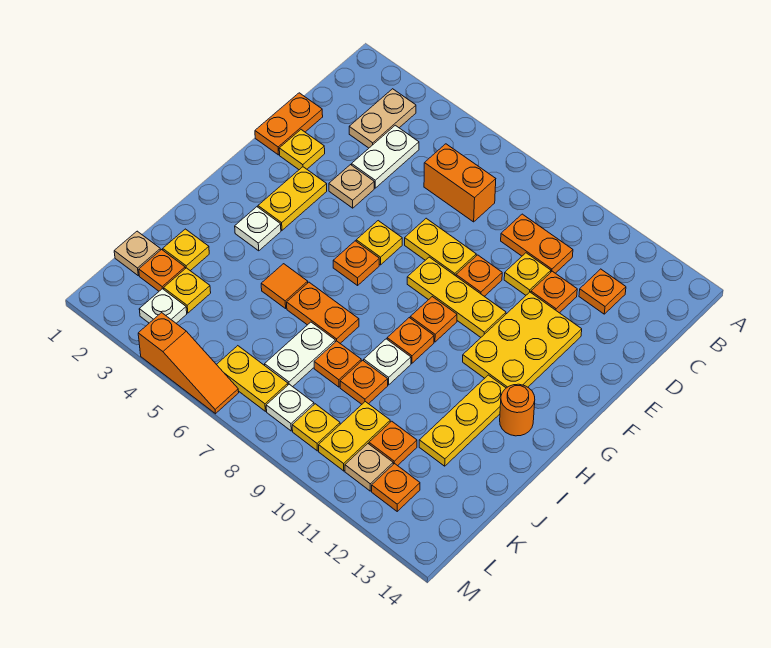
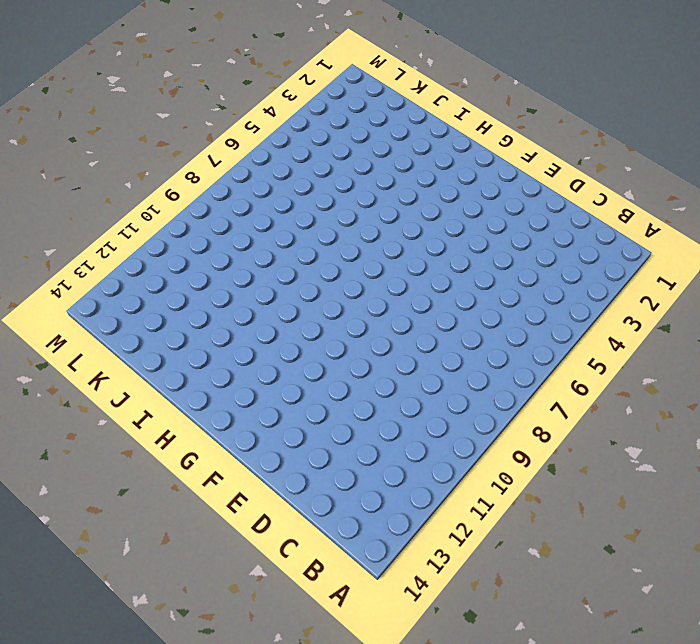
none -> tan 1x2 plate [349,89,416,148]
none -> white 1x2 plate [352,125,419,188]
none -> orange 1x2 brick [424,144,496,222]
none -> orange 1x2 plate [501,214,573,273]

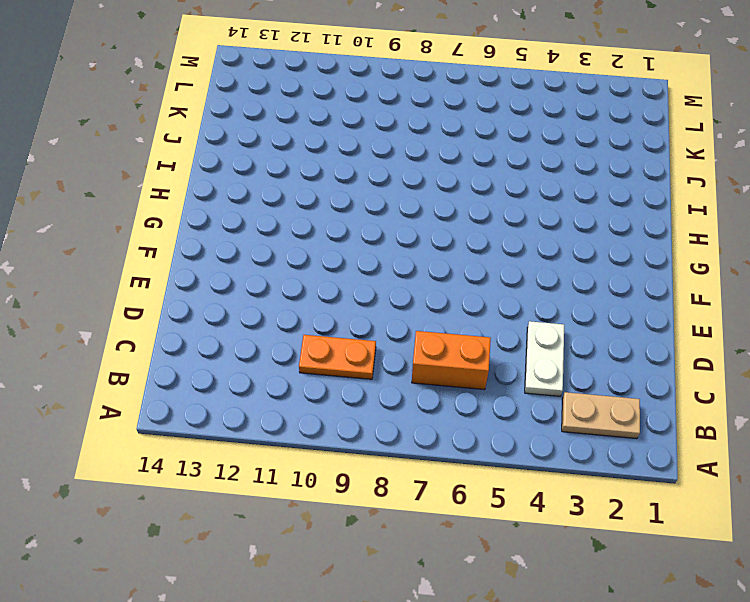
tan 1x2 plate [562,392,640,439] -> tan 1x2 plate turned to [349,89,416,148]
none -> orange 1x1 plate [579,269,626,314]
none -> orange 1x2 plate [255,93,323,155]
none -> yellow 1x1 plate [504,253,551,295]
none -> orange 1x1 plate [531,271,577,313]

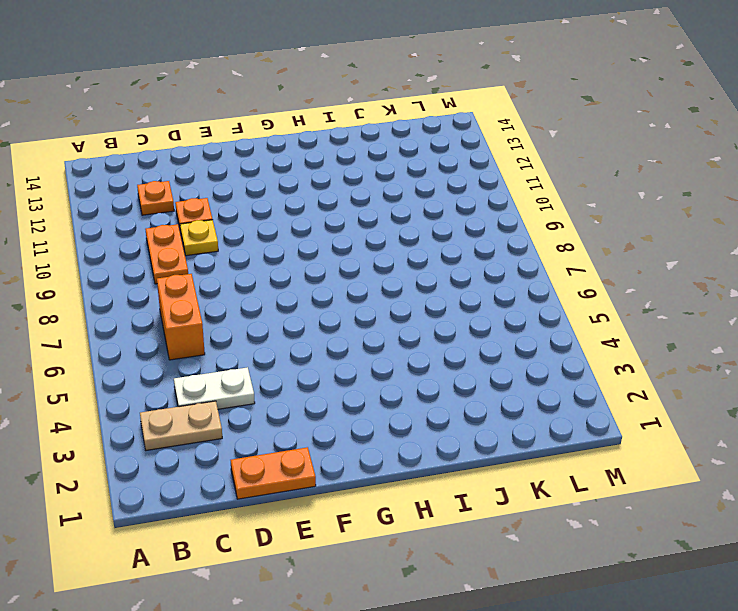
none -> yellow 1x1 plate [279,130,325,170]
none -> tan 1x1 plate [329,165,374,208]
none -> yellow 1x2 plate [405,218,476,276]
none -> orange 1x1 plate [456,255,502,296]

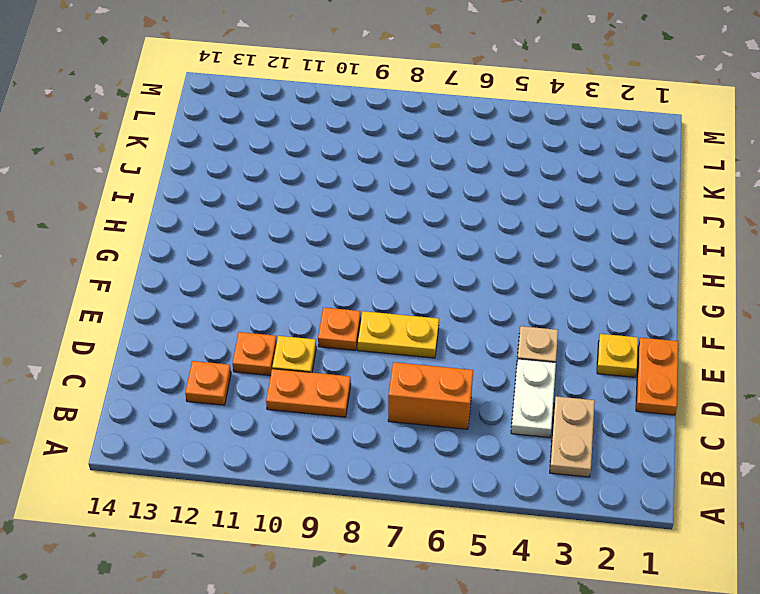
none -> yellow 2x3 plate [463,292,582,388]
none -> yellow 1x2 plate [258,167,327,230]
none -> yellow 1x1 plate [356,221,402,265]
none -> yellow 1x3 plate [407,257,506,337]

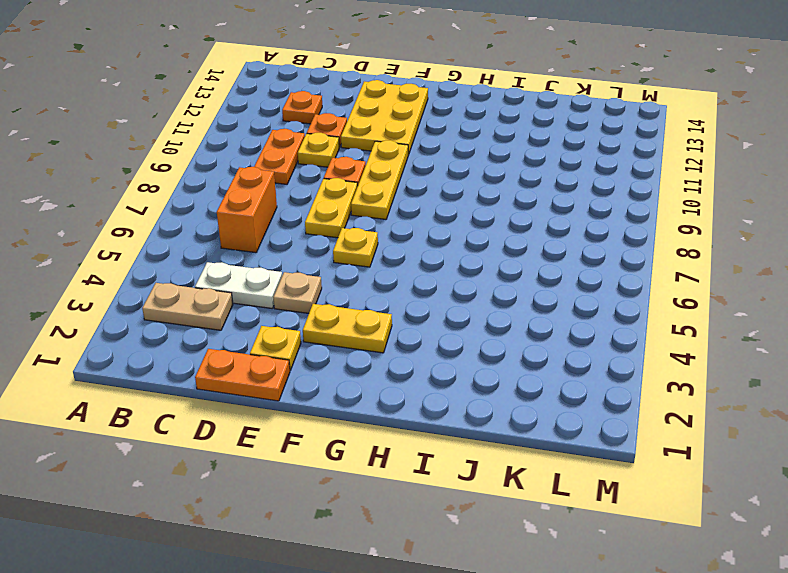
yellow 2x3 plate [341,80,428,155] -> yellow 2x3 plate turned to [463,292,582,388]
none -> orange 1x1 plate [333,241,379,285]
none -> orange 1x1 plate [410,297,457,342]
none -> white 1x1 plate [235,207,281,251]
none -> orange 1x1 plate [387,318,434,363]

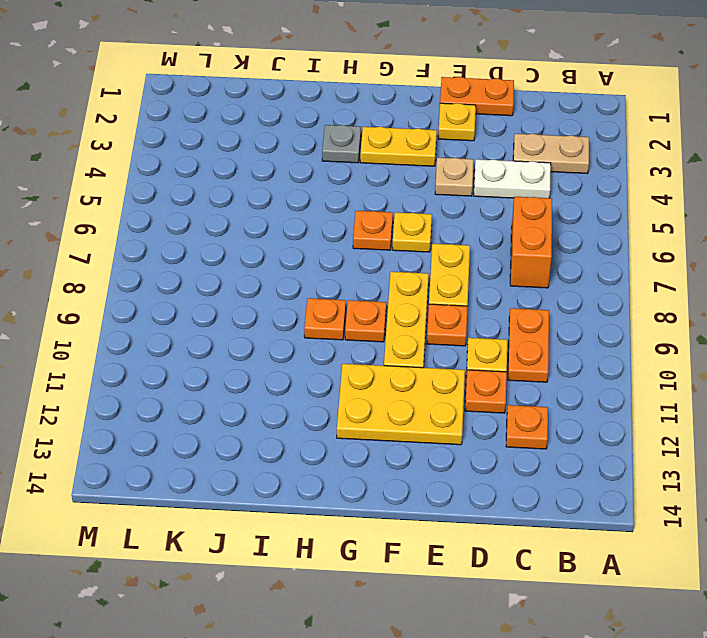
grey 1x1 plate [322,125,361,163] -> white 1x1 plate [235,207,281,251]
none -> yellow 1x3 plate [419,375,506,466]
none -> orange 1x1 round brick [500,384,535,436]
none -> orange 1x1 tile [261,264,308,308]
none -> orange 1x2 plate [287,282,359,343]

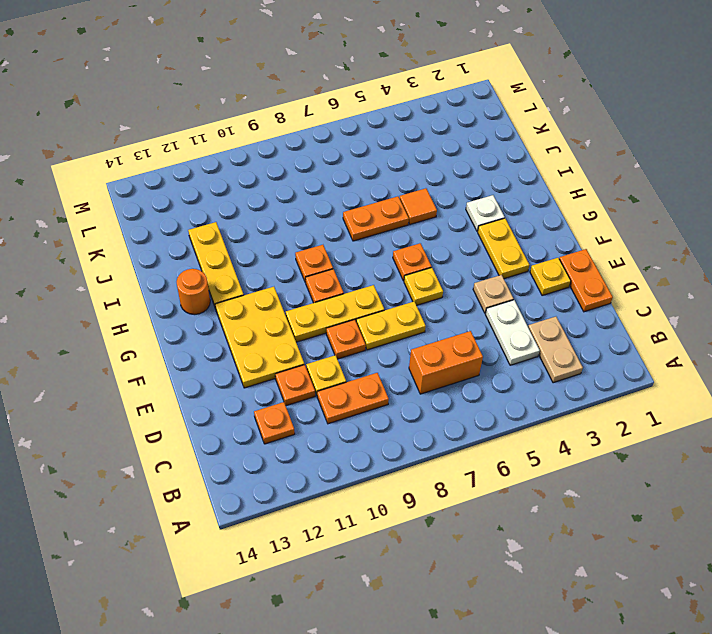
none -> white 1x1 plate [364,339,411,385]
none -> yellow 1x1 plate [163,229,209,271]
none -> white 1x2 plate [265,322,335,387]
none -> orange 1x1 plate [314,341,361,387]

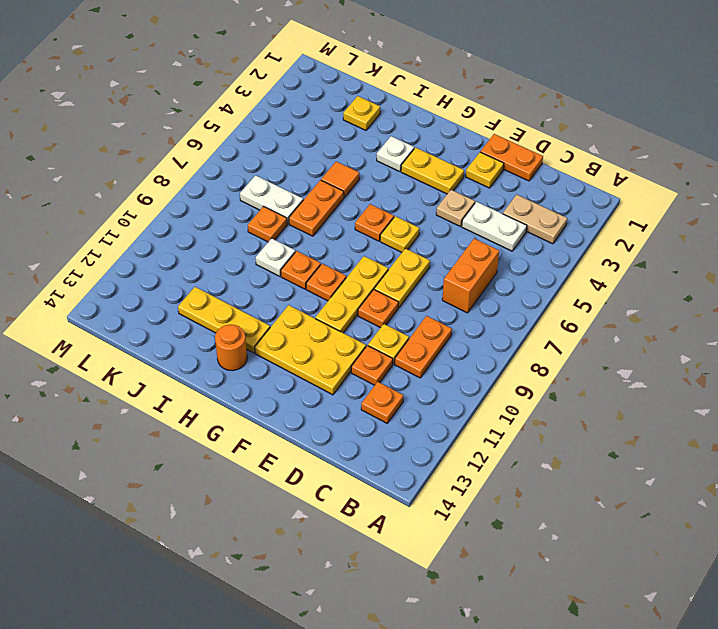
none -> orange 1x1 plate [340,360,388,404]
none -> tan 1x1 plate [114,231,160,276]
none -> orange 1x1 plate [139,250,185,291]
none -> yellow 1x1 plate [164,268,211,313]

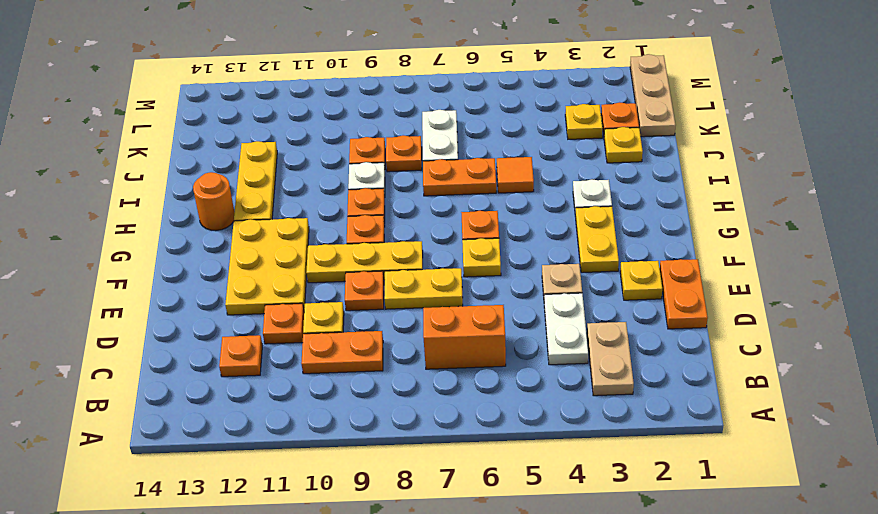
tan 1x3 plate [630,54,676,137] -> tan 1x1 plate [114,231,160,276]
none -> yellow 1x2 plate [319,402,390,471]
none -> orange 1x1 plate [369,421,417,466]
none -> white 1x1 plate [139,289,187,323]
none -> yellow 1x2 plate [216,346,288,411]

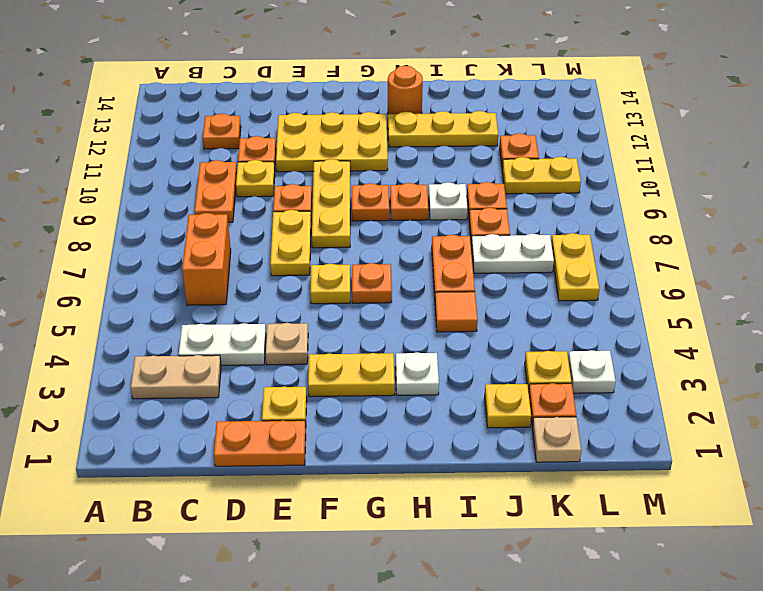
none -> white 1x1 plate [266,384,314,431]
none -> yellow 1x1 plate [292,404,340,451]
none -> tan 1x1 plate [345,444,393,491]
none -> orange 1x1 plate [372,463,420,511]

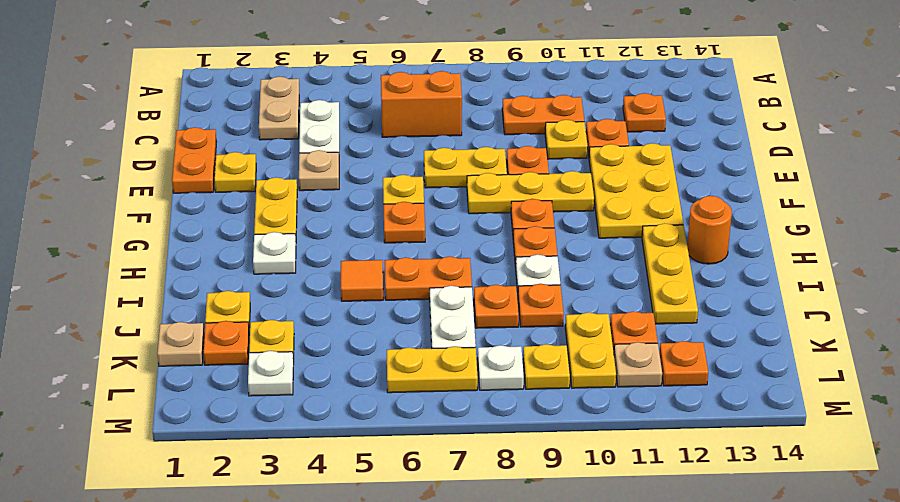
none -> orange 1x3 slope [138,313,239,414]

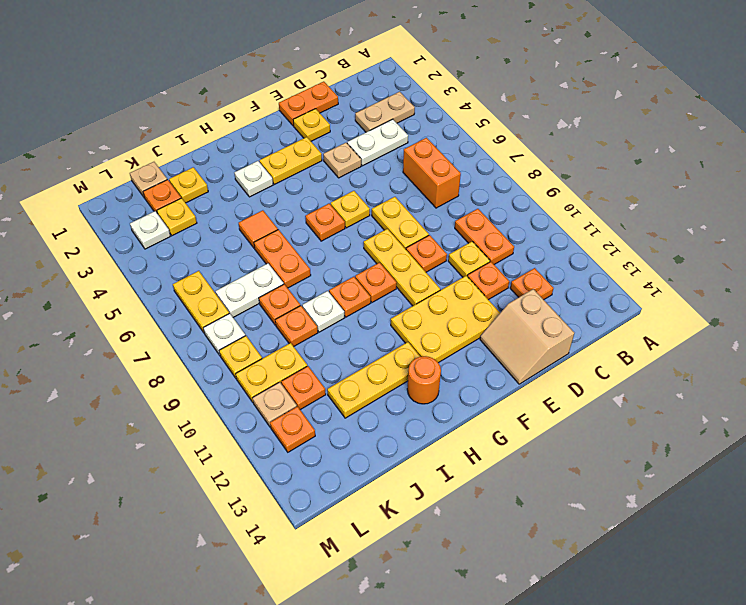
tan 2x2 slope [480,289,574,384] -> none
none -> orange 1x3 slope [138,313,239,414]

